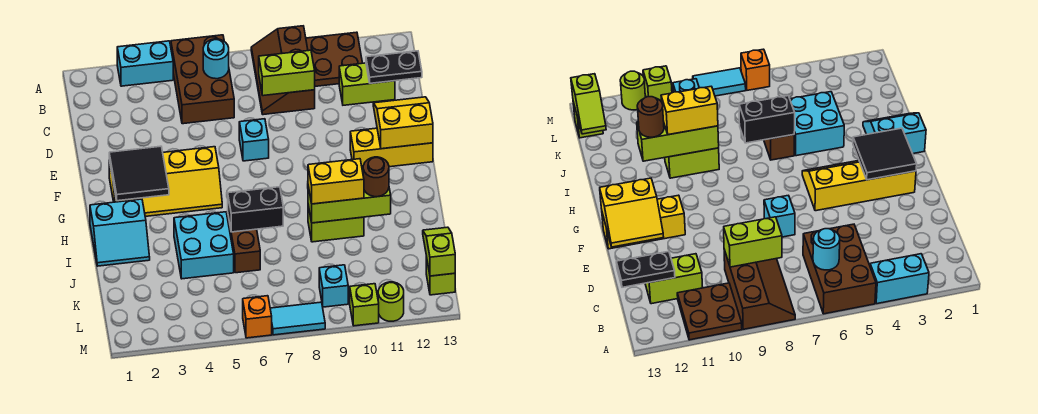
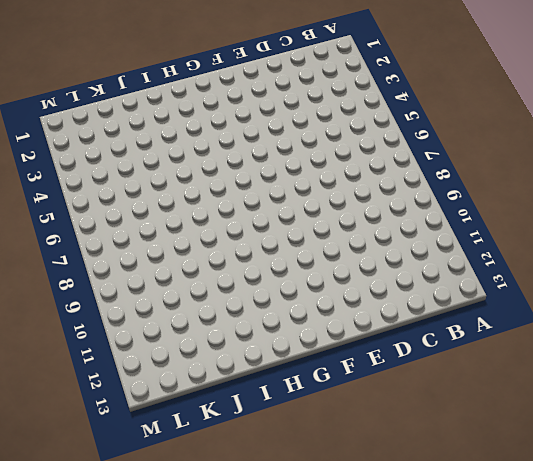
none -> cyan 1x2 brick [117,41,173,86]
none -> brown 2x3 brick [171,35,234,124]
none -> brown 2x3 slope [251,26,315,115]

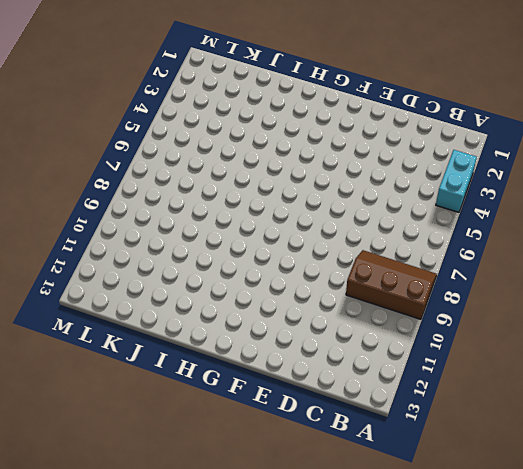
none -> brown 2x3 brick [171,35,234,124]
none -> brown 2x2 plate [306,32,362,86]
none -> lime 1x2 brick [339,63,395,105]

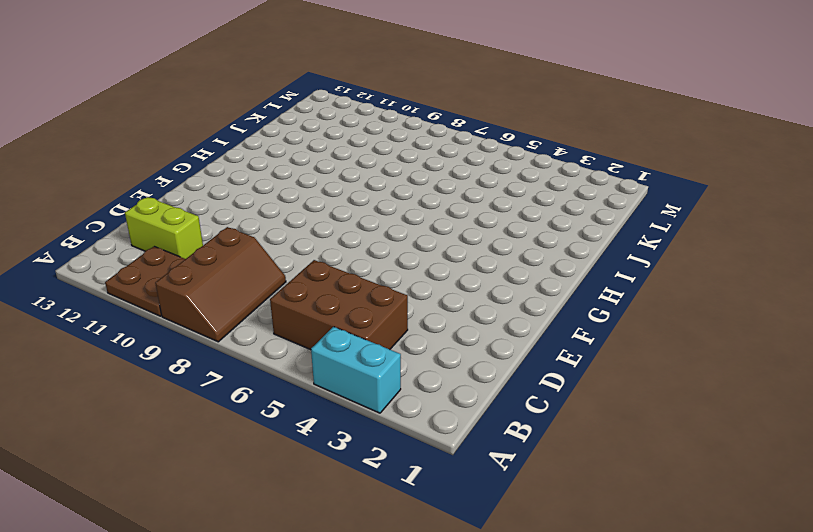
brown 2x3 brick [270,260,408,350] -> brown 2x3 brick turned to [171,35,234,124]
none -> cyan 1x1 brick [239,119,269,161]
none -> yellow 2x4 slope [109,147,222,216]
none -> yellow 1x3 brick [350,128,433,170]

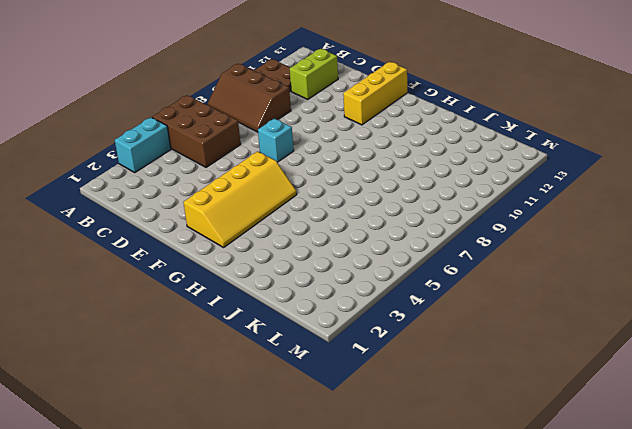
none -> cyan 2x2 slope [90,199,150,266]
none -> cyan 2x2 brick [174,212,234,279]
none -> brown 1x2 brick [228,217,260,273]

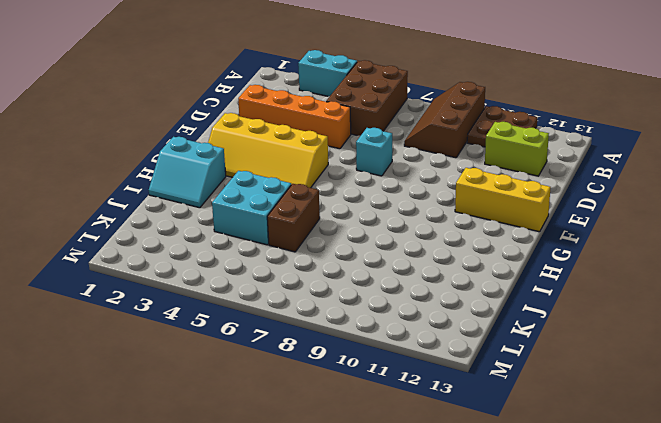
orange 1x4 brick [238,85,351,149] -> none
none -> lime 1x2 brick [308,205,364,242]
none -> cyan 1x1 brick [319,265,348,307]
none -> lime 1x1 brick [426,257,455,295]

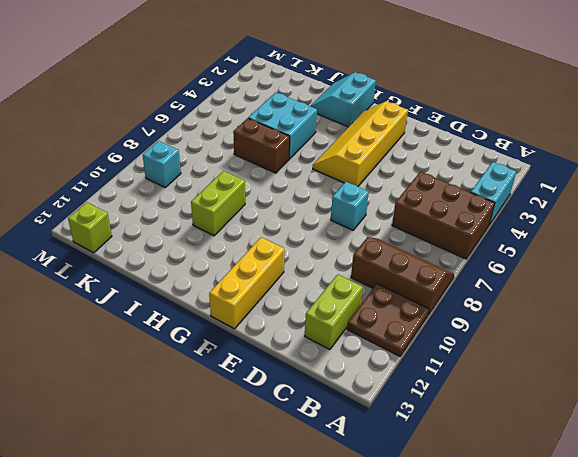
none -> orange 1x1 brick [243,296,272,338]
none -> cyan 1x2 tile [270,302,325,335]
none -> lime 1x1 brick [350,284,379,326]

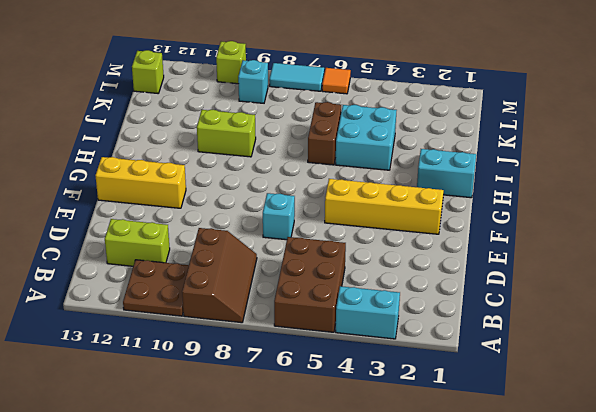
orange 1x1 tile [322,68,351,94] -> orange 1x1 brick [243,296,272,338]
none -> lime 1x1 round brick [378,282,404,321]
none -> cyan 1x1 round brick [203,39,229,79]
none -> lime 1x2 brick [259,50,315,96]

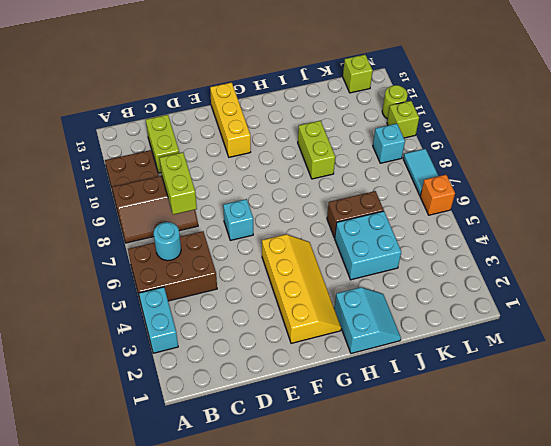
none -> black 1x2 plate [366,51,422,83]
none -> yellow 2x2 slope [373,97,433,149]
none -> black 2x2 tile [109,146,169,201]

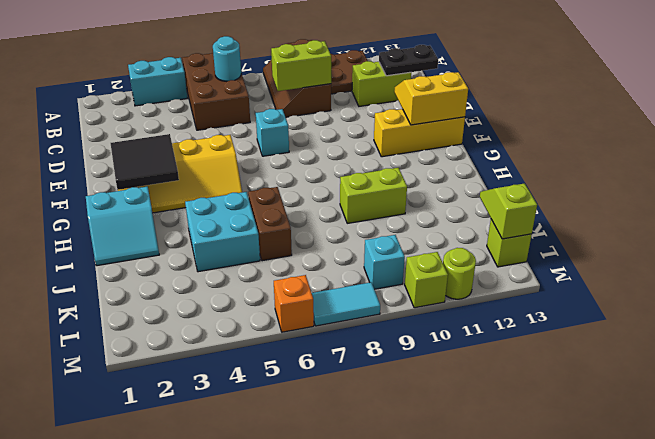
none -> black 1x2 brick [228,187,283,232]
none -> lime 1x3 brick [308,186,391,223]
none -> yellow 1x2 brick [308,159,364,204]

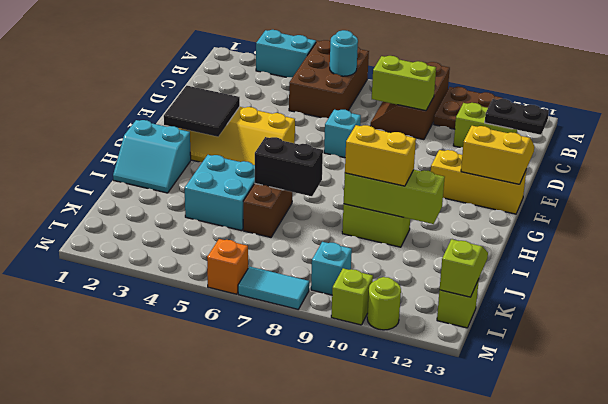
none -> brown 1x1 round brick [363,157,389,197]

